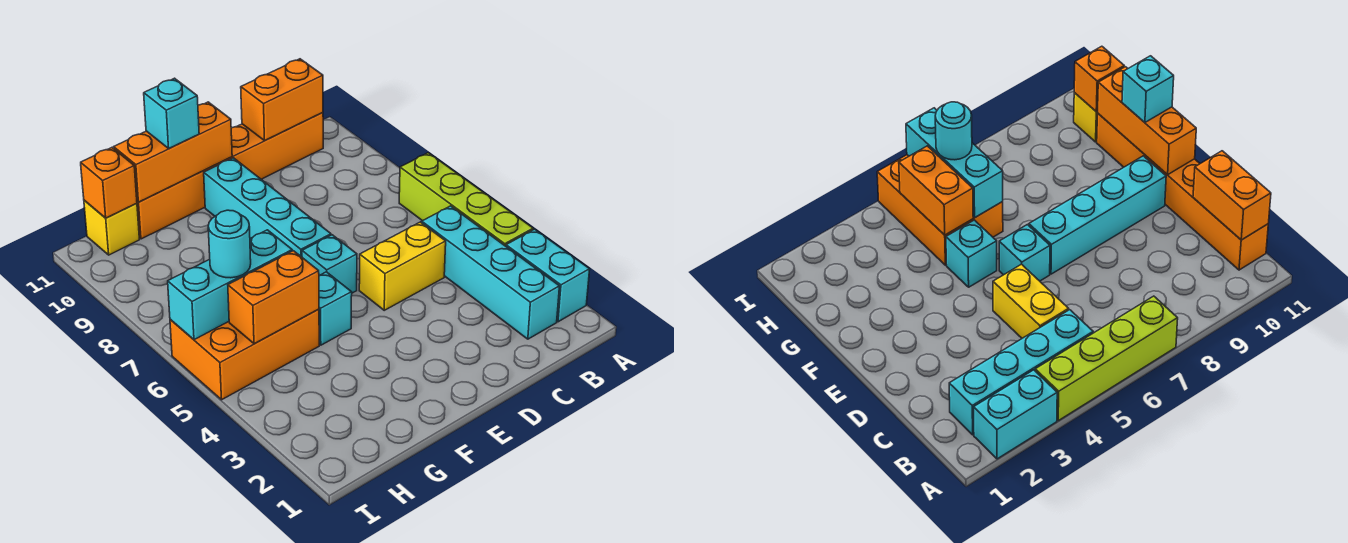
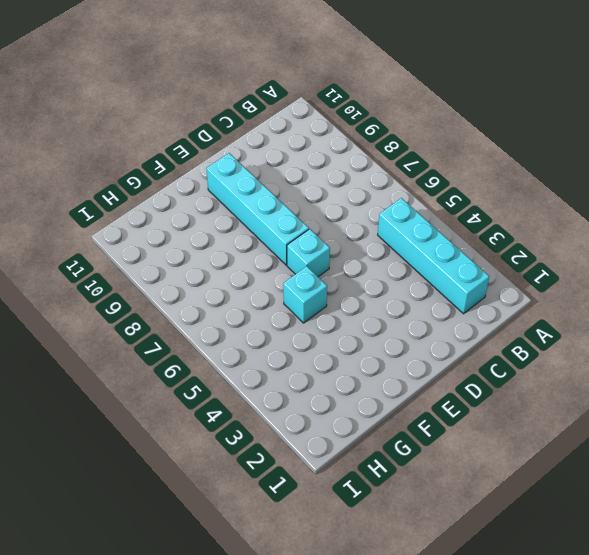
none -> cyan 1x2 brick [506,229,590,322]
none -> lime 1x4 brick [399,153,533,246]
none -> orange 1x6 brick [137,113,323,239]

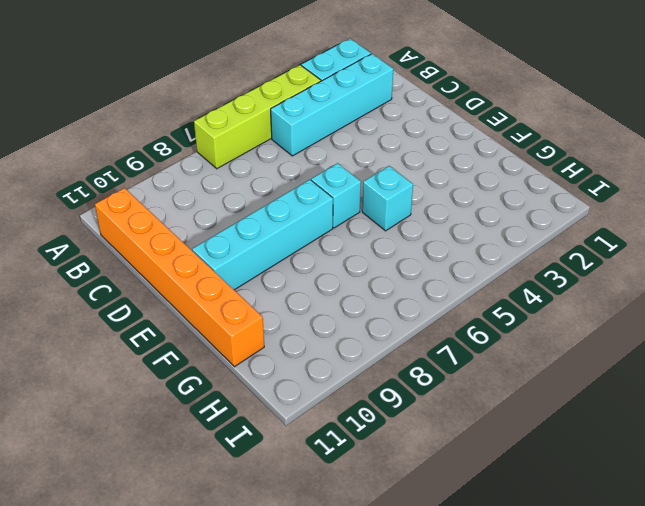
none -> yellow 1x2 brick [359,222,446,310]
none -> orange 2x3 brick [170,309,319,400]
none -> yellow 1x1 brick [84,200,139,255]

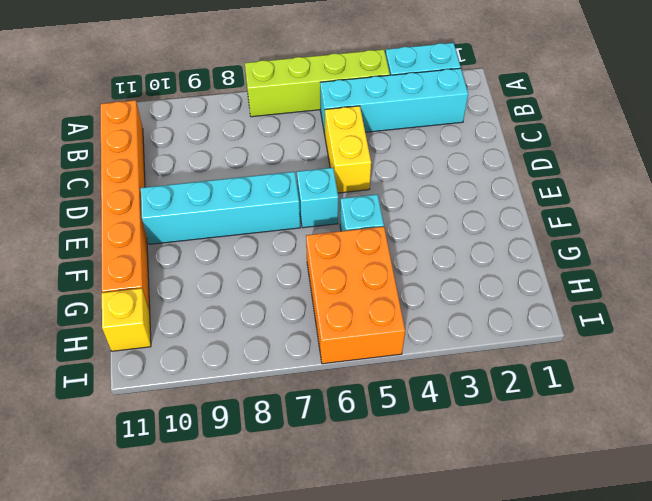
none -> orange 1x2 brick [241,59,323,141]
none -> orange 1x3 brick [114,102,232,202]
none -> orange 1x2 brick [228,251,319,344]

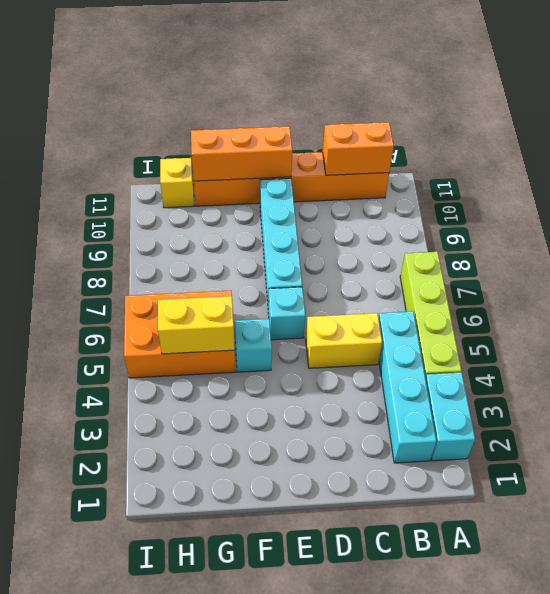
yellow 1x2 brick [158,296,235,354] -> orange 1x2 brick [228,251,319,344]
none -> cyan 1x3 brick [168,230,292,340]
none -> orange 1x1 brick [81,148,137,218]
none -> cyan 1x1 brick [144,78,199,148]

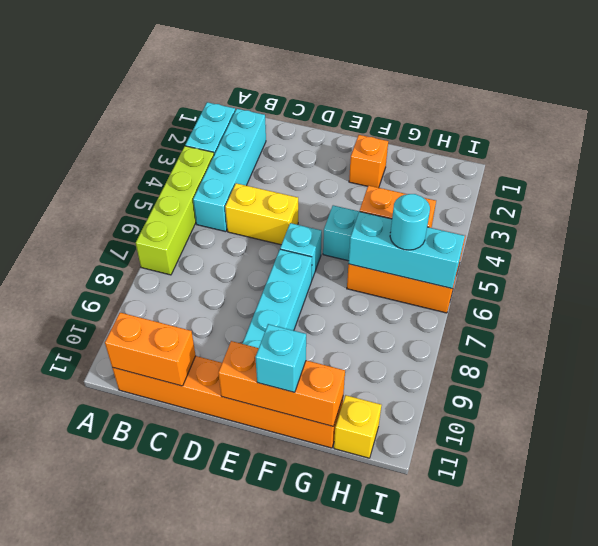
orange 1x1 brick [349,135,388,188] -> orange 1x1 brick moved to [81,148,137,218]

